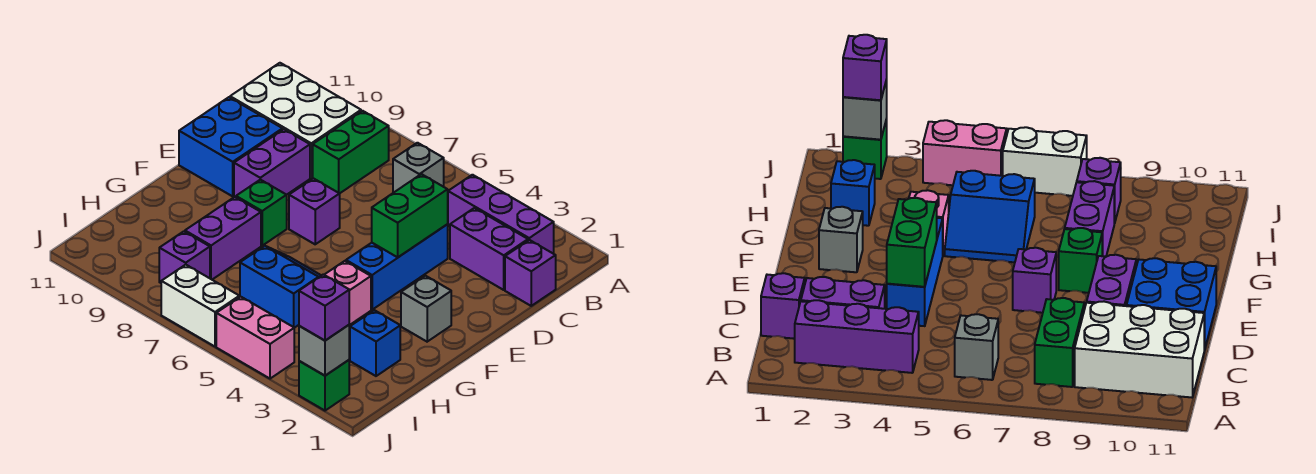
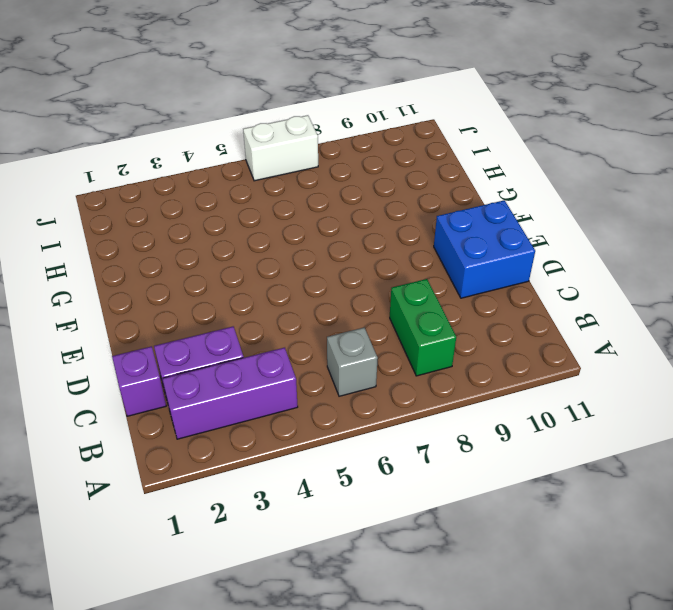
none -> white 2x3 brick [230,63,361,178]
none -> blue 1x3 brick [346,225,448,310]
none -> purple 1x2 brick [234,129,310,197]

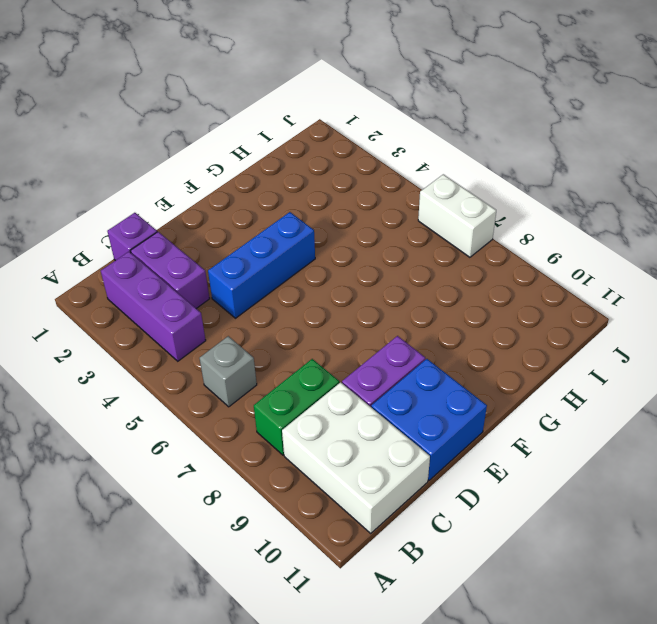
none -> purple 1x1 brick [289,178,340,244]
none -> grey 1x1 brick [401,276,451,342]
none -> green 1x1 brick [236,180,287,246]

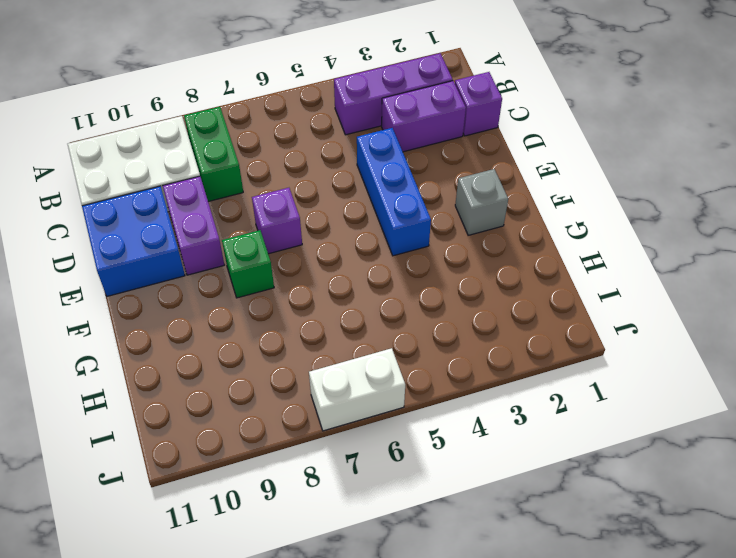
none -> grey 1x1 brick [393,143,444,193]
none -> pink 1x1 brick [324,261,371,325]
none -> blue 2x2 slope [240,246,321,328]

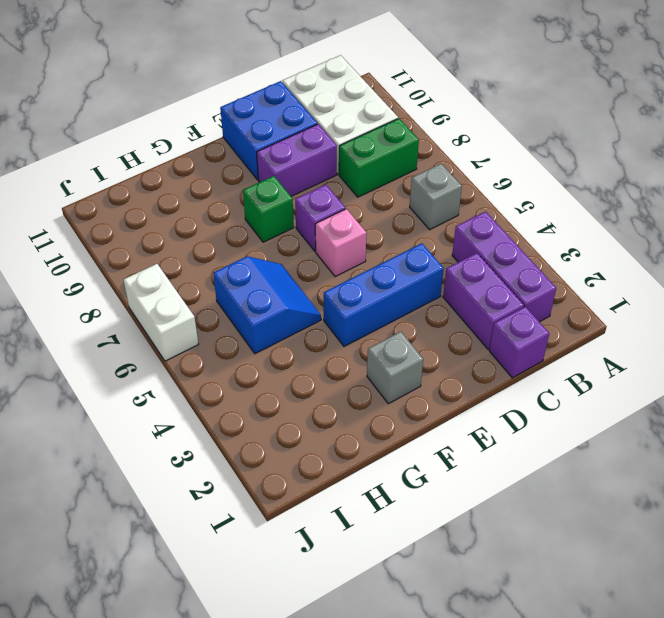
pink 1x1 brick [315,209,367,277] -> pink 1x1 brick moved to [324,261,371,325]
none -> purple 1x2 brick [185,197,261,279]
none -> blue 1x1 brick [350,310,400,376]
none -> purple 1x1 brick [159,231,210,283]

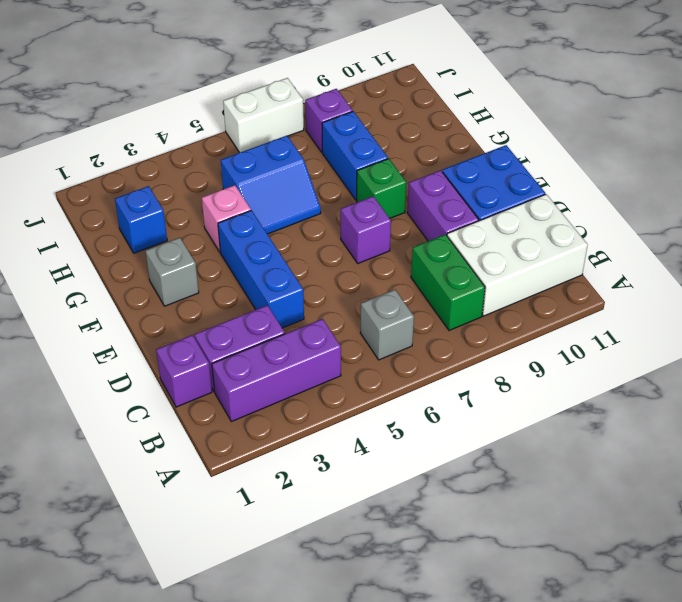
blue 1x2 brick [322,111,388,200] -> purple 1x2 brick [185,197,261,279]
none -> green 1x1 brick [299,360,349,411]
none -> pink 1x2 brick [216,297,294,379]
none -> green 1x2 brick [372,174,448,257]

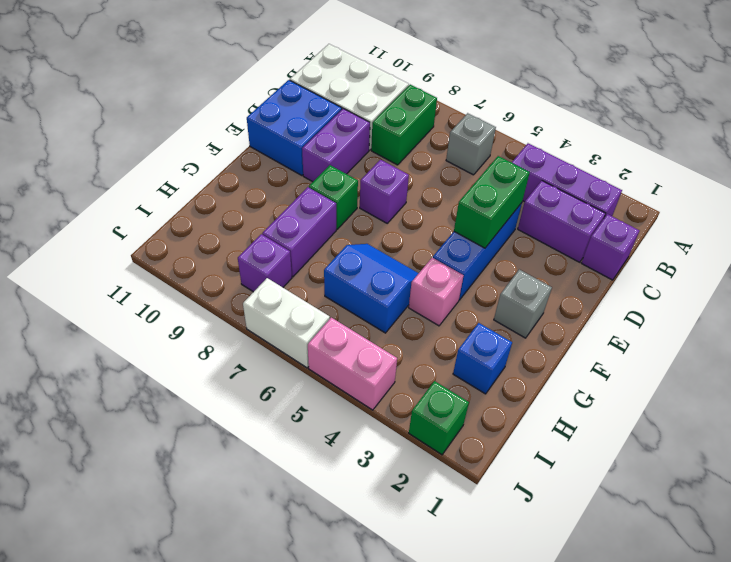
none -> grey 1x1 brick [299,325,349,376]
none -> purple 1x1 brick [299,275,349,341]

